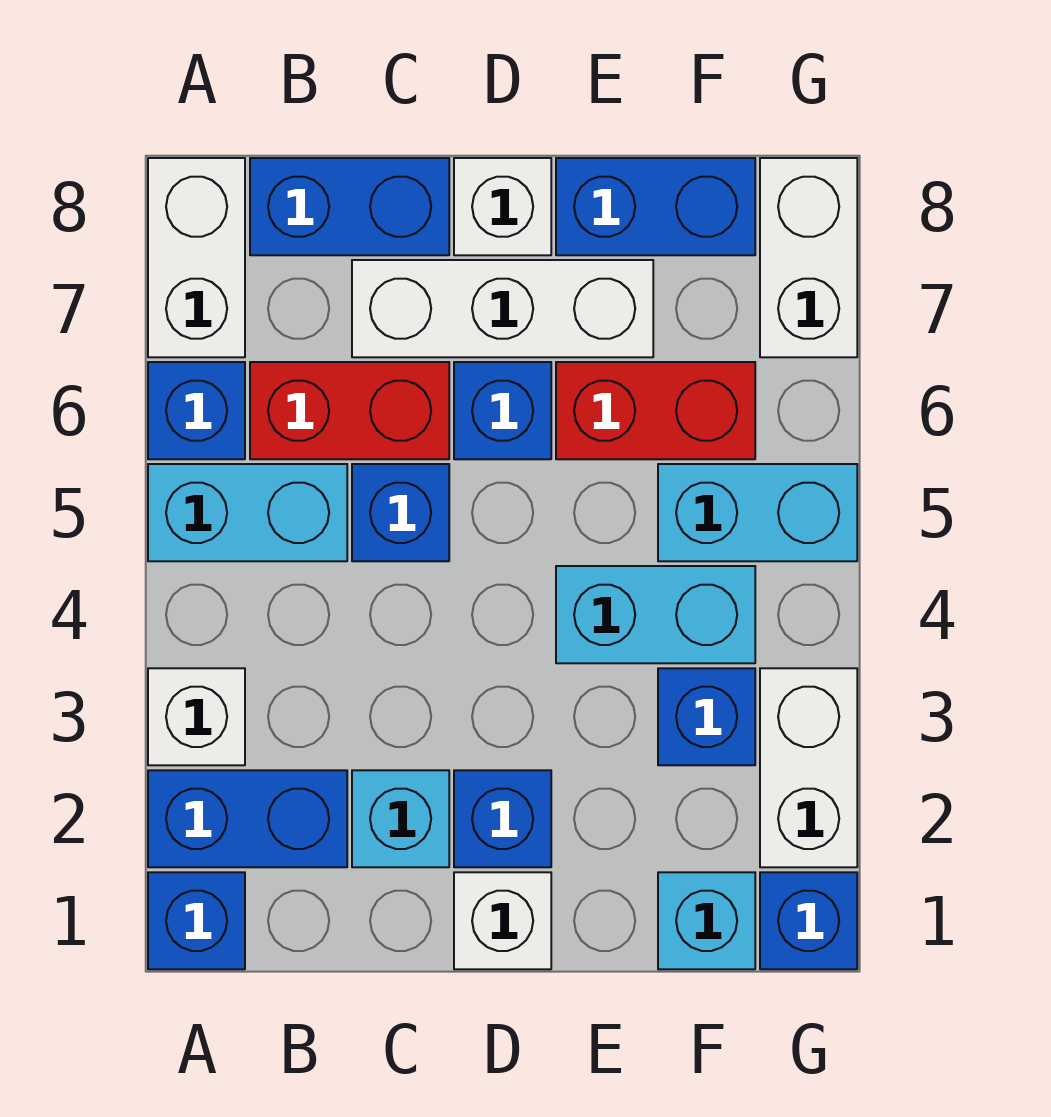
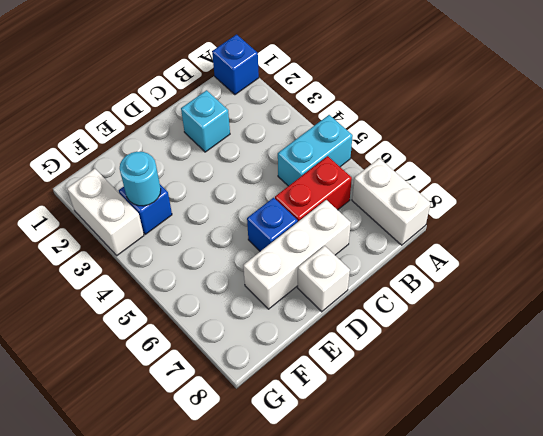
cyan 1x1 round brick [120,152,161,206] -> none
none -> blue 1x2 brick [148,770,347,867]
none -> white 1x1 brick [148,668,245,765]
none -> blue 1x1 brick [148,362,245,459]

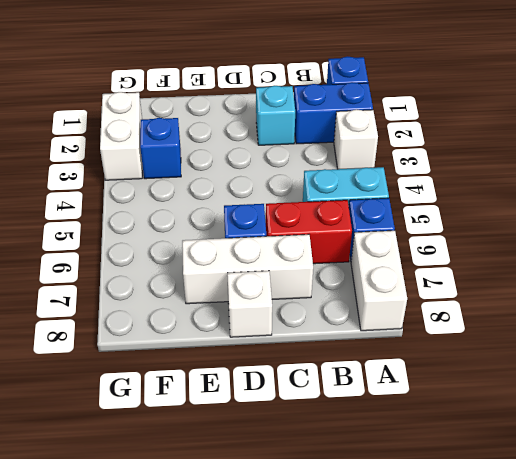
none -> blue 1x2 brick [250,158,449,255]
none -> blue 1x1 brick [352,464,449,561]
none -> white 1x1 brick [454,872,551,969]

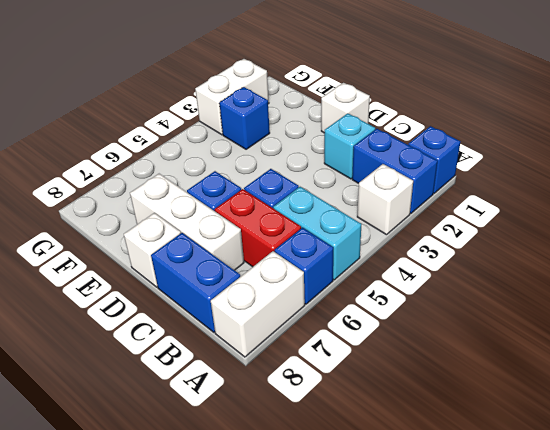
none -> blue 1x1 brick [454,770,551,867]
none -> cyan 1x2 brick [556,566,755,663]
none -> red 1x2 brick [556,362,755,459]

